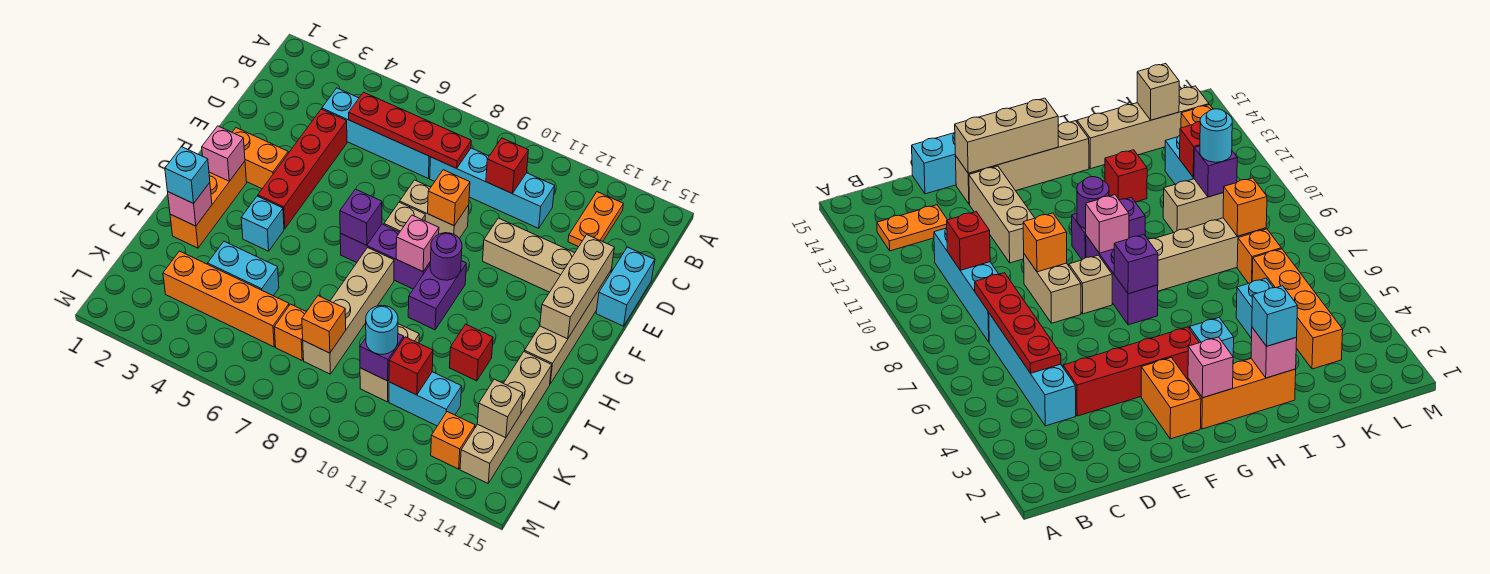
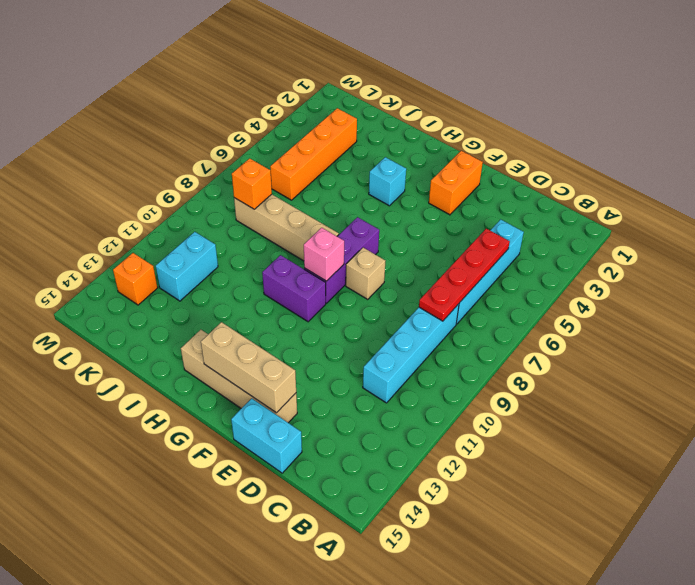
none -> orange 1x2 plate [568,192,623,247]
none -> red 1x4 brick [258,109,347,229]
none -> tan 1x2 brick [400,180,469,239]
none -> tan 1x3 brick [483,218,574,292]

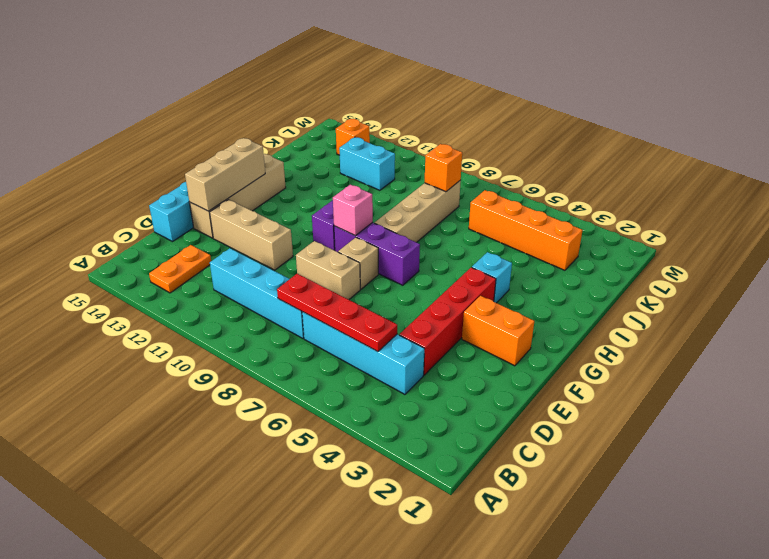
none -> orange 1x3 brick [170,161,247,248]
none -> red 1x1 brick [449,324,493,381]
none -> tan 1x4 brick [460,352,552,483]
none -> cyan 1x2 brick [208,241,279,296]

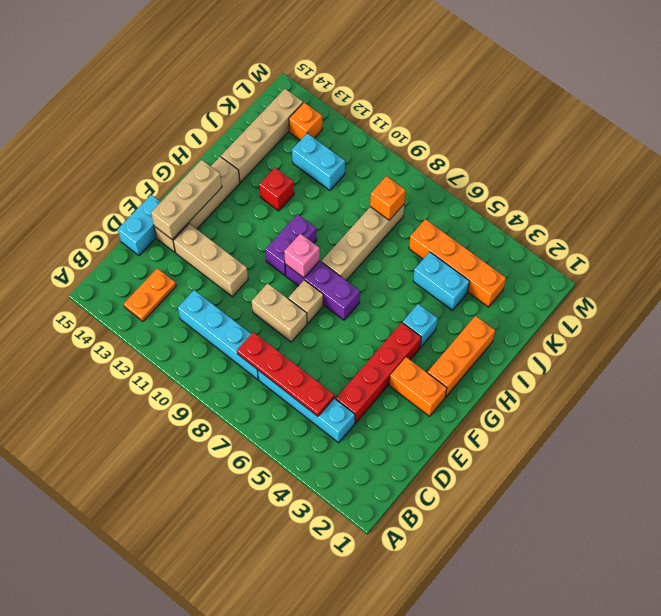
none -> tan 1x2 brick [360,324,419,402]
none -> orange 1x1 brick [274,304,306,360]
none -> red 1x1 brick [486,138,529,193]
none -> orange 1x1 brick [428,170,470,226]

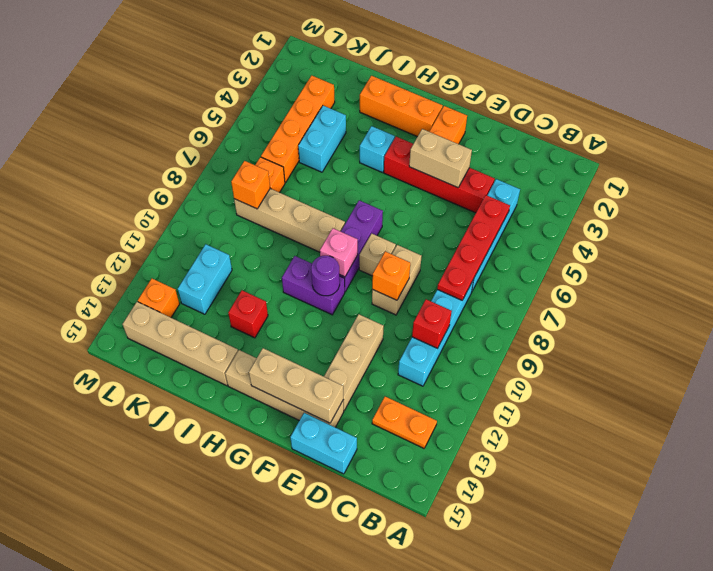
tan 1x2 brick [409,129,472,188] -> tan 1x2 brick moved to [360,324,419,402]
none -> pink 1x1 brick [202,126,245,181]
none -> purple 1x1 brick [340,189,382,245]
none -> pink 1x1 brick [168,183,212,226]
none -> purple 1x1 brick [360,334,404,381]

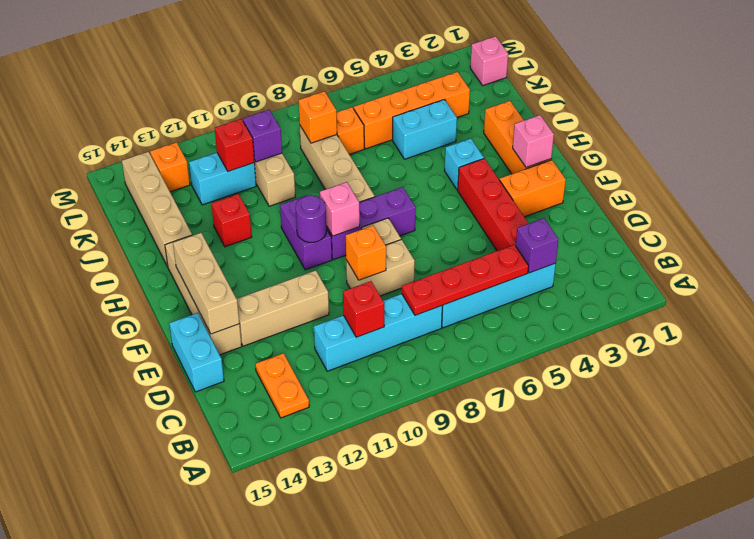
purple 1x1 brick [516,218,559,273] -> purple 1x1 brick moved to [340,189,382,245]
pink 1x1 brick [470,36,508,85] -> pink 1x1 brick moved to [168,183,212,226]
none -> tan 1x1 brick [477,379,523,438]
none -> cyan 1x1 brick [165,147,210,204]
none -> cyan 1x1 round brick [366,305,398,354]

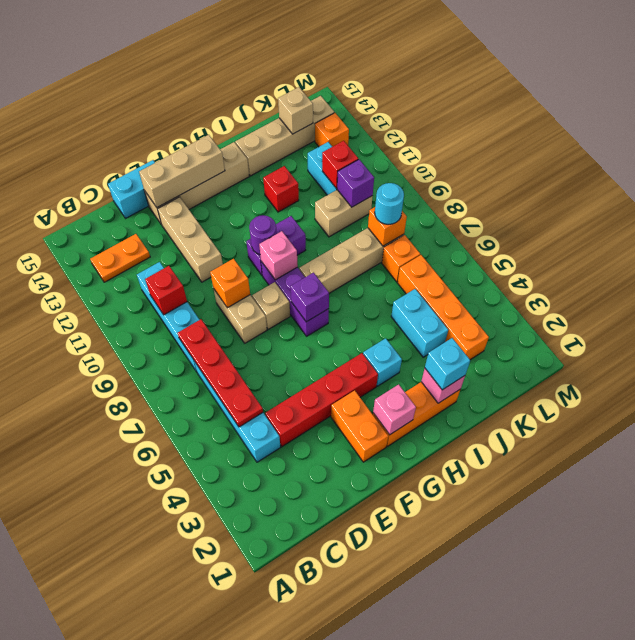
cyan 1x1 round brick [375,183,404,224] -> cyan 1x1 round brick moved to [366,305,398,354]

